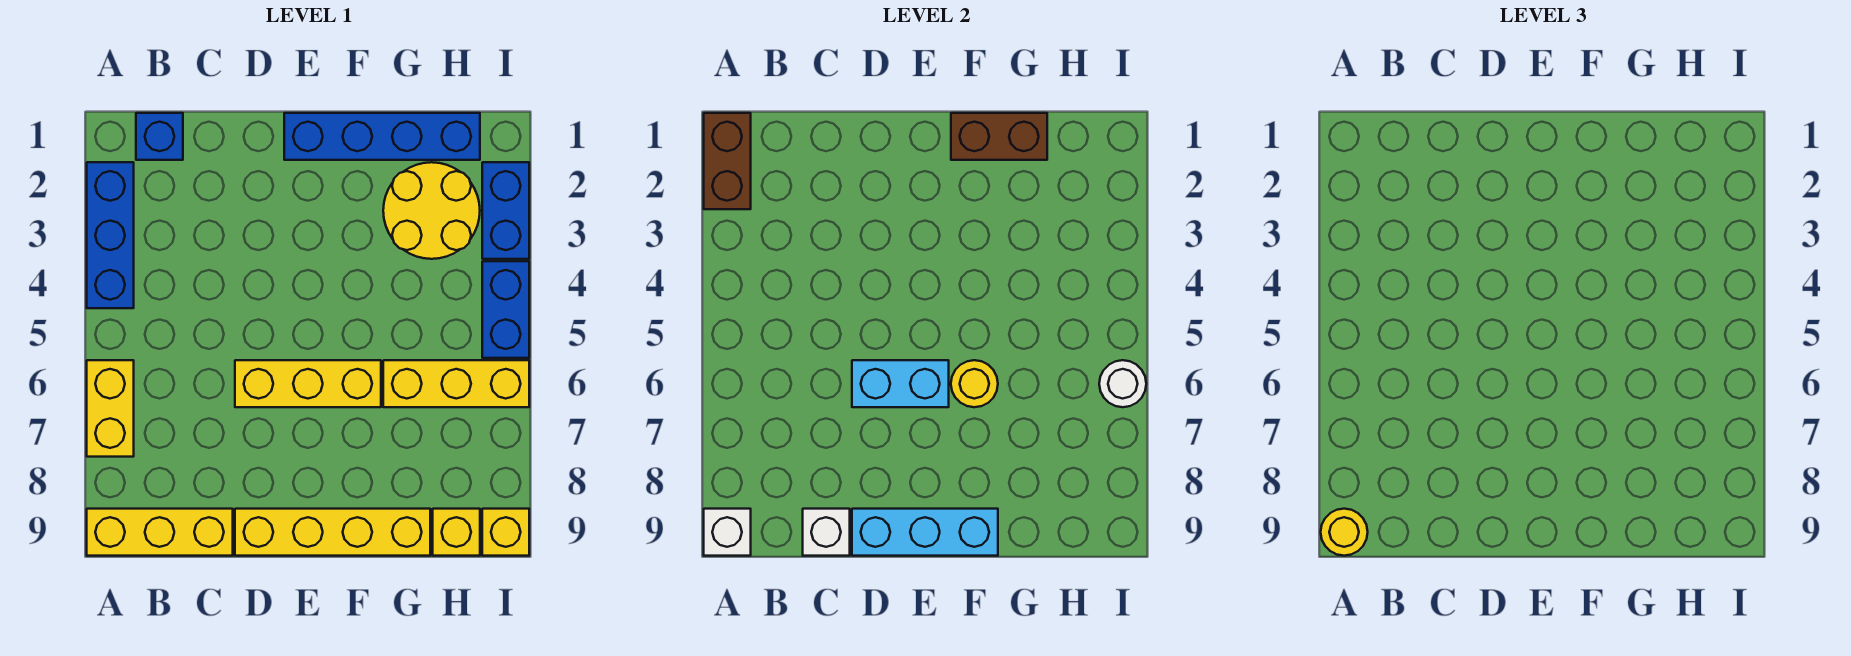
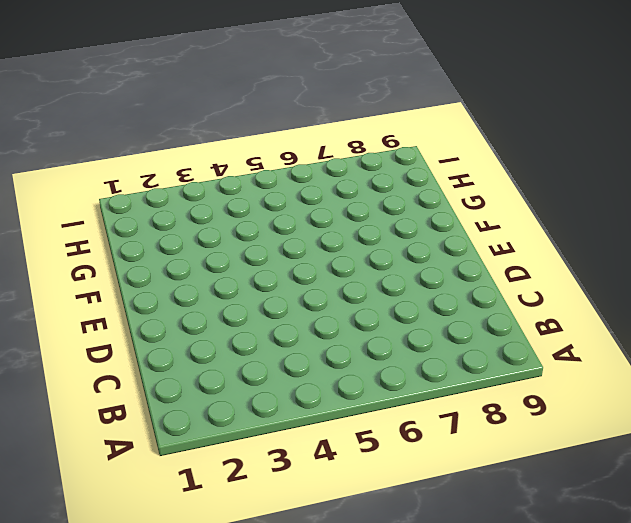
none -> blue 1x3 brick [87,162,134,308]
none -> yellow 1x2 brick [87,360,134,457]
none -> yellow 1x3 brick [87,509,233,556]

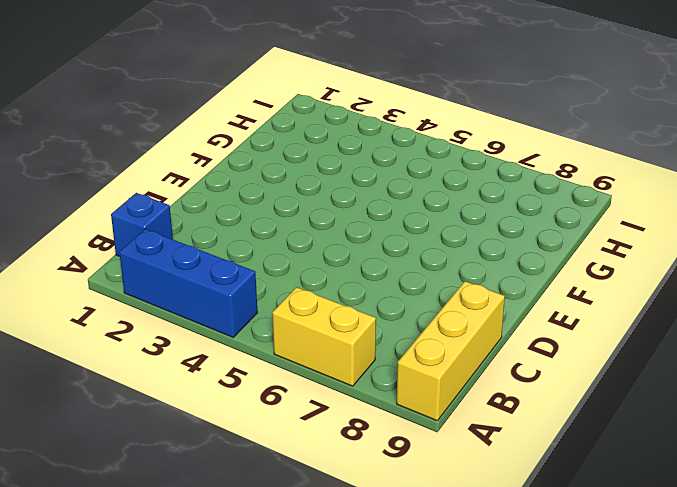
none -> yellow 1x3 brick [235,360,381,407]
none -> yellow 1x4 brick [235,509,430,556]
none -> blue 1x4 brick [284,113,480,160]

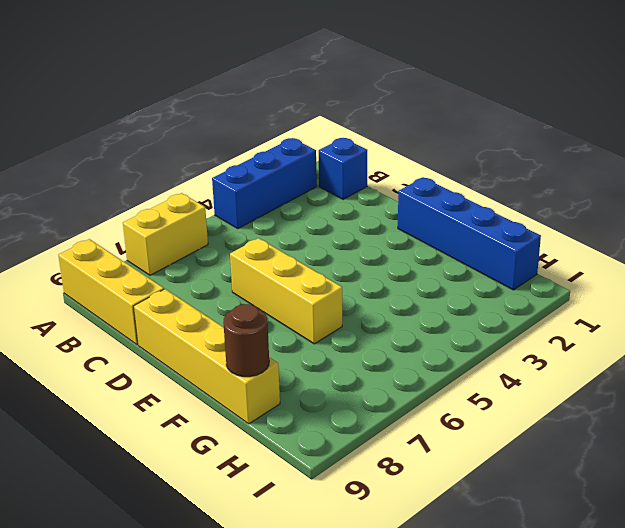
brown 1x1 round brick [223,304,269,377] -> none
none -> yellow 2x2 round brick [383,162,480,259]
none -> yellow 1x3 brick [383,360,529,407]
none -> yellow 1x1 brick [433,509,480,556]

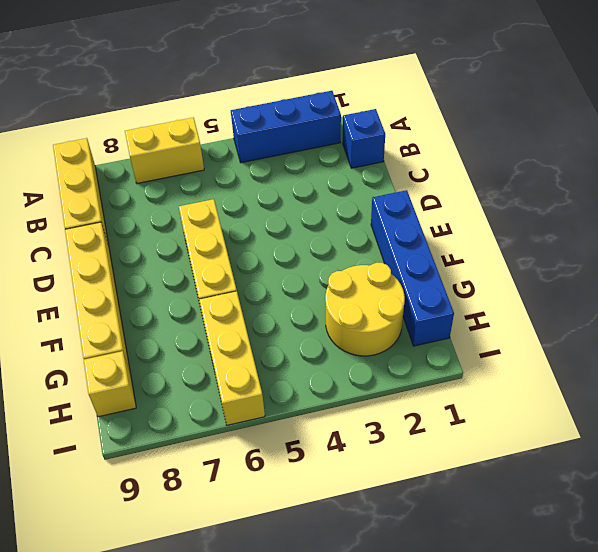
none -> blue 1x2 brick [482,162,529,259]
none -> blue 1x2 brick [482,261,529,358]
none -> yellow 1x1 brick [482,509,529,556]

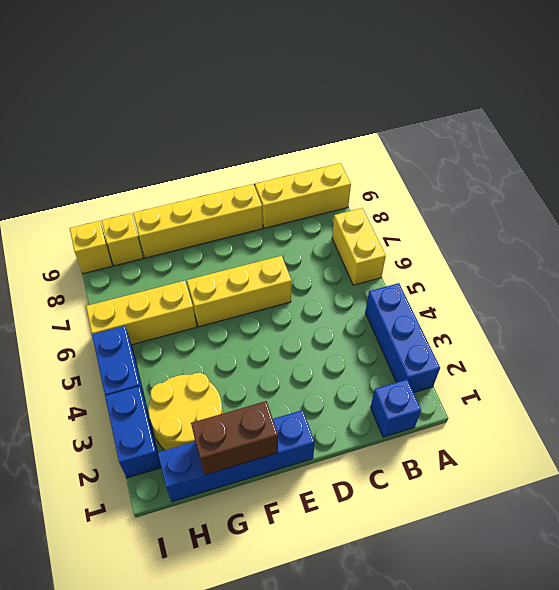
none -> brown 1x2 brick [704,113,751,209]
none -> white 1x1 brick [704,509,751,556]
none -> white 1x1 brick [803,509,850,556]

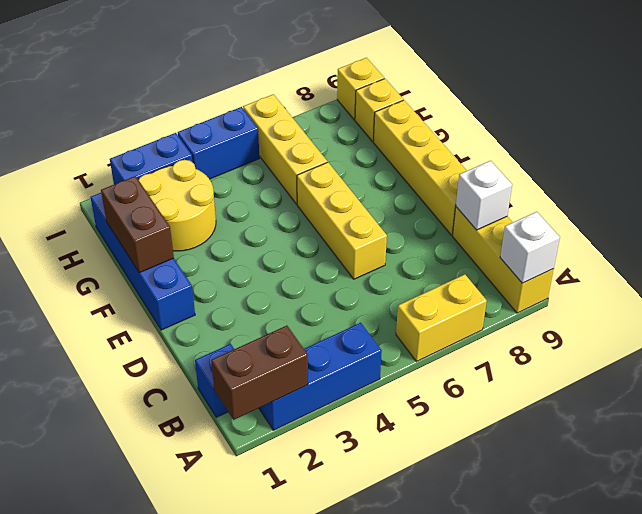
none -> cyan 1x2 brick [852,360,949,407]
none -> cyan 1x3 brick [852,509,998,556]
none -> yellow 1x1 round brick [951,360,998,407]

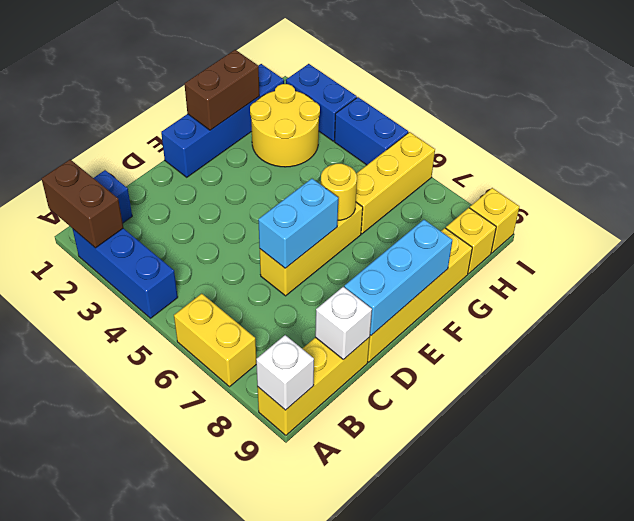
none -> white 1x1 round brick [1099,360,1146,407]
none -> yellow 1x1 round brick [1321,509,1368,556]

